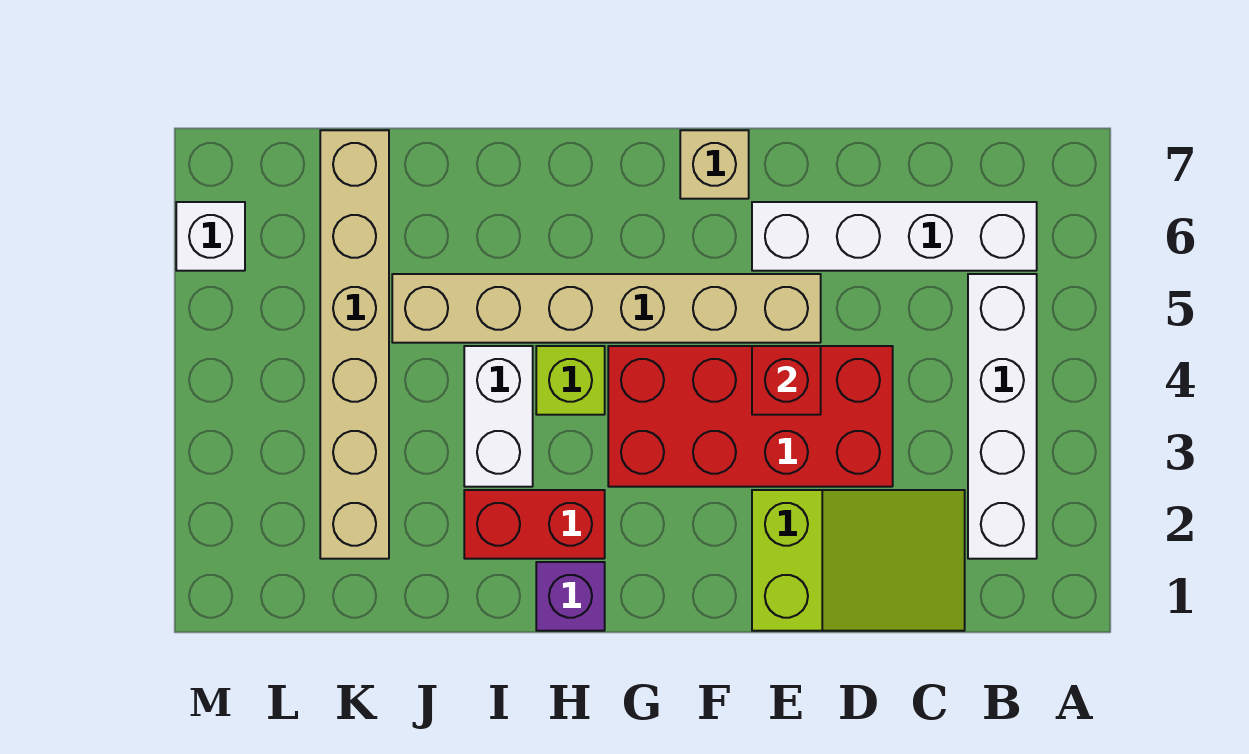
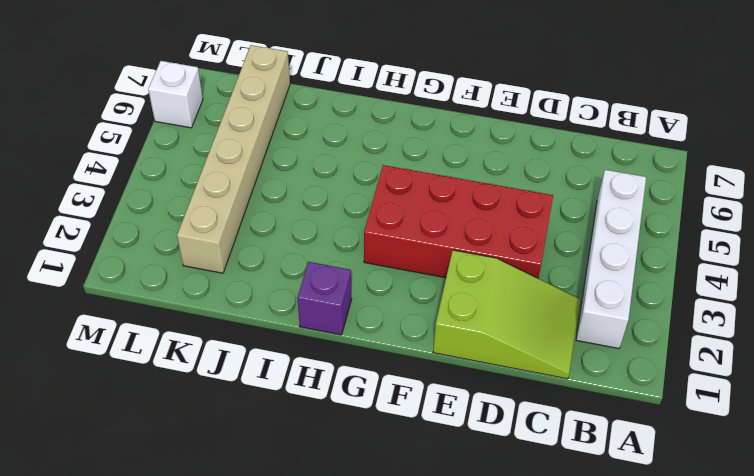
none -> white 1x4 brick [752,202,1037,271]
none -> tan 1x6 brick [392,274,821,343]
none -> tan 1x1 brick [680,130,749,199]

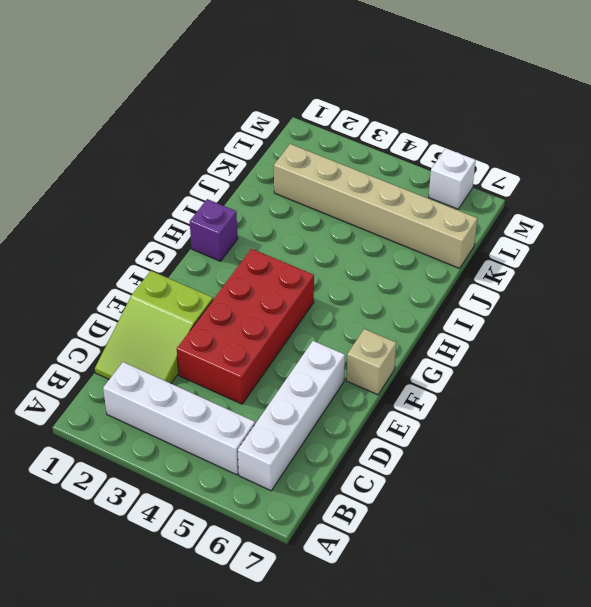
none -> tan 1x6 brick [392,274,821,343]
none -> red 1x2 brick [464,490,605,559]
none -> lime 1x1 brick [536,346,605,415]

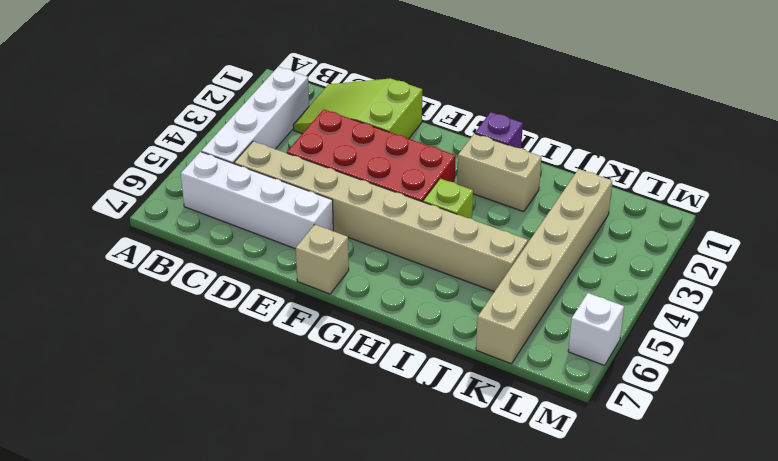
tan 1x8 brick [234,141,528,292] -> tan 1x6 brick [392,274,821,343]
tan 1x2 brick [457,134,541,212] -> red 1x2 brick [464,490,605,559]
none -> white 1x2 brick [464,346,533,487]
none -> red 1x1 brick [752,346,821,415]

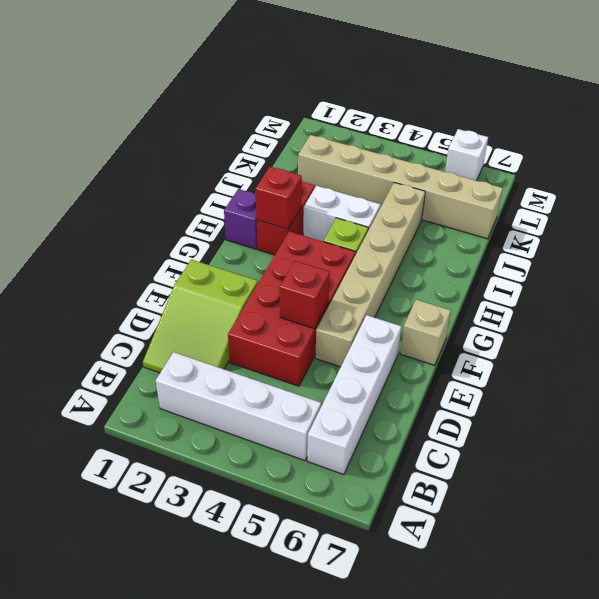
red 1x1 brick [256,167,302,229] -> none

